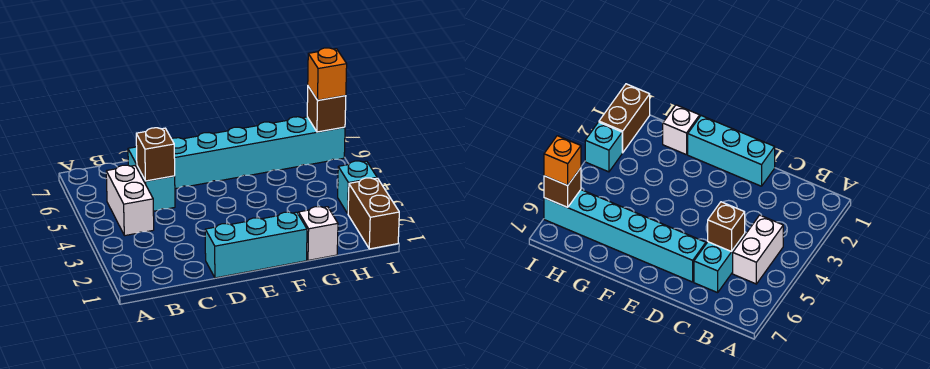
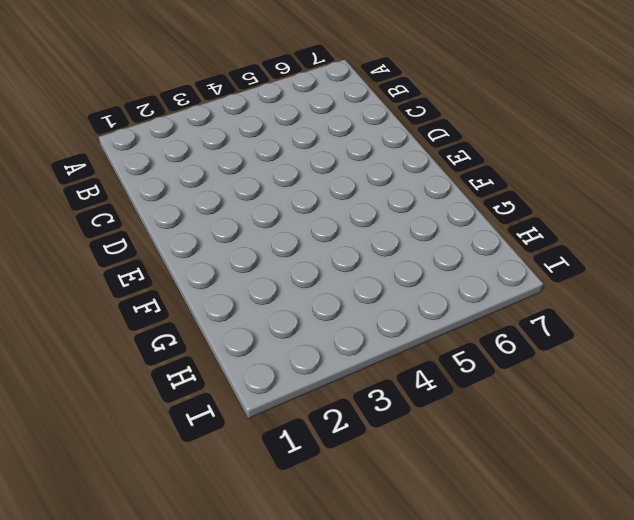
none -> white 1x2 brick [106,165,154,236]
none -> cyan 1x2 brick [128,147,175,211]

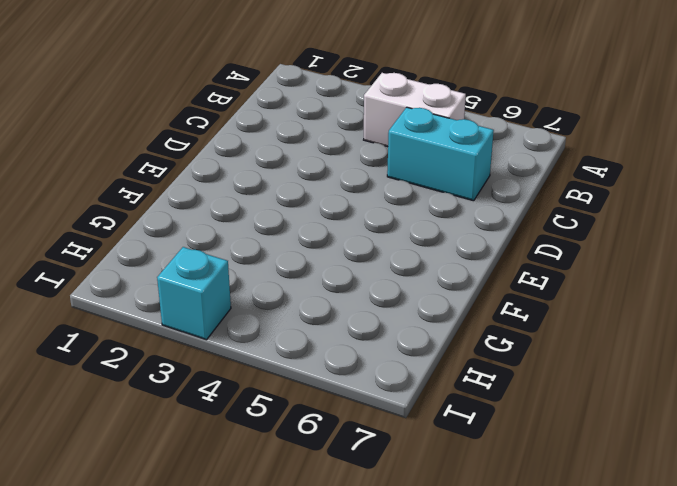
none -> cyan 1x3 brick [205,212,307,278]
none -> cyan 1x6 brick [172,117,345,189]

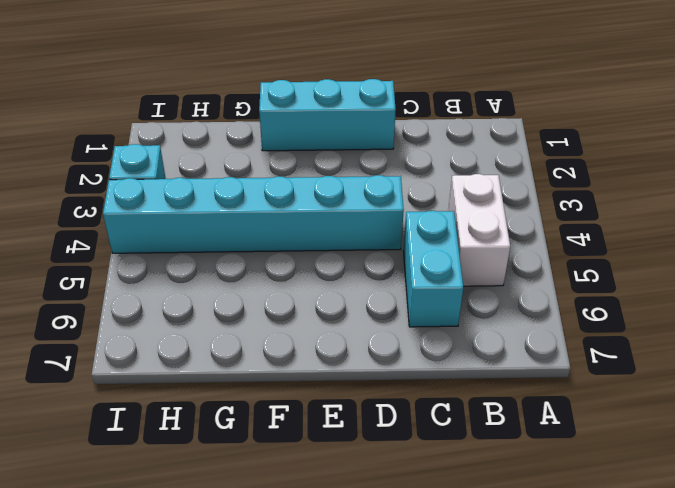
cyan 1x6 brick [103,175,404,253] -> cyan 1x6 brick moved to [172,117,345,189]
none -> white 1x1 brick [298,207,338,260]
none -> brown 1x2 brick [348,178,399,249]

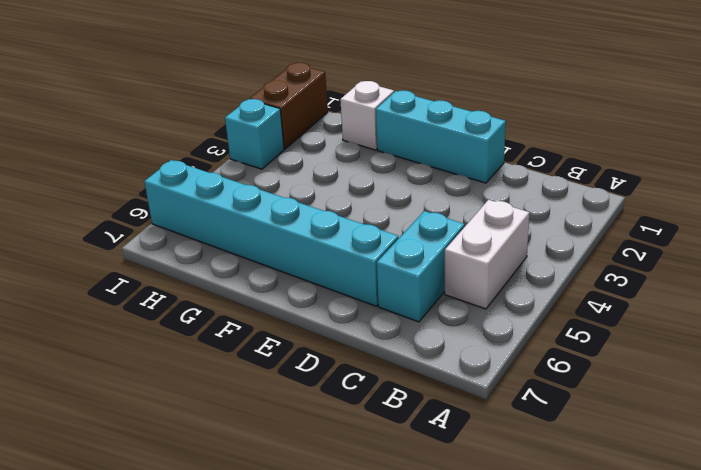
none -> brown 1x1 brick [136,128,175,181]
none -> brown 1x1 brick [307,86,346,132]

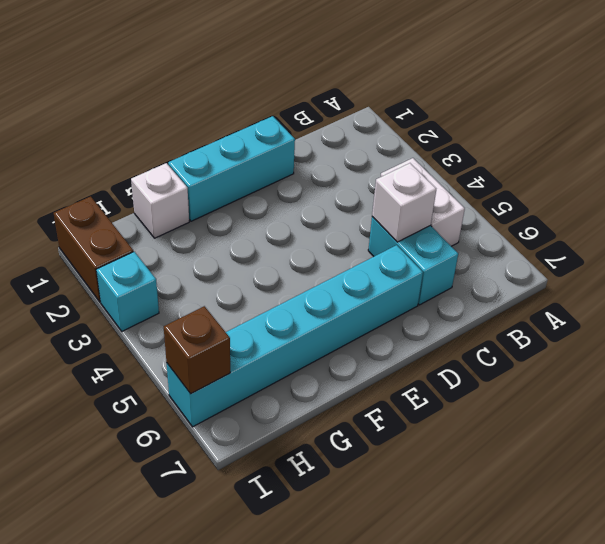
white 1x1 brick [372,163,436,242] -> brown 1x1 brick [136,128,175,181]
none -> orange 1x1 brick [308,48,347,100]

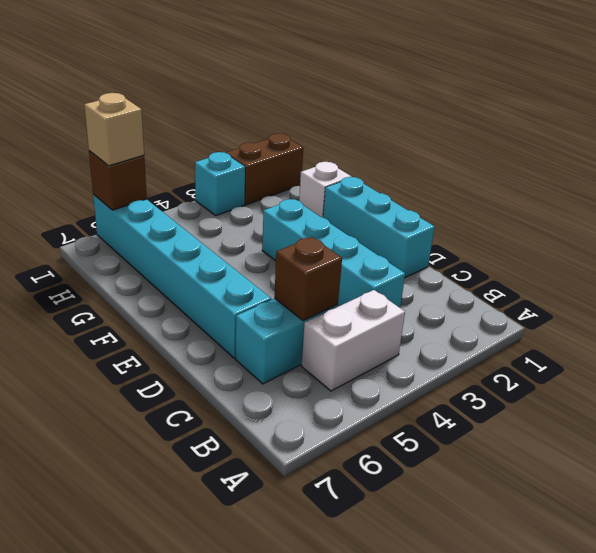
cyan 1x4 brick [262,199,405,308] -> none
tan 1x1 brick [84,93,144,166] -> orange 1x1 brick [308,48,347,100]

